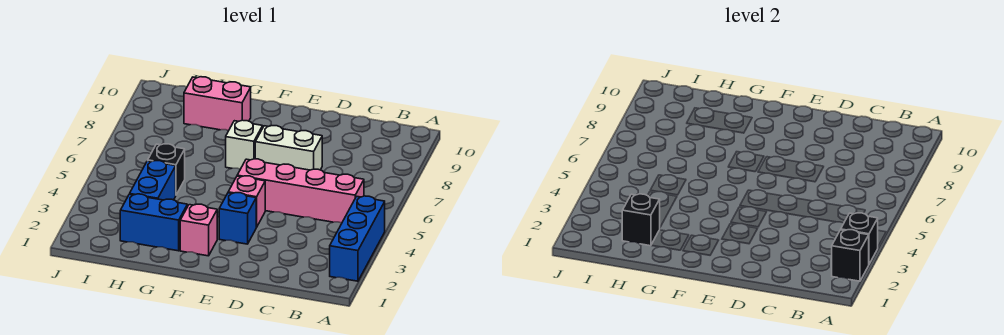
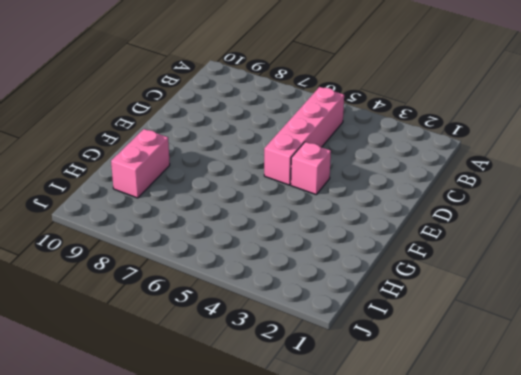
none -> blue 1x3 brick [330,196,385,281]
none -> white 1x2 brick [255,126,322,170]
none -> blue 1x1 brick [219,193,256,244]

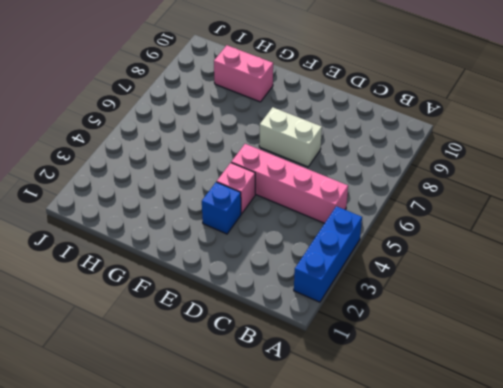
none -> pink 1x1 brick [180,204,217,256]
none -> white 1x1 brick [226,120,263,169]
none -> blue 1x2 brick [120,194,187,251]

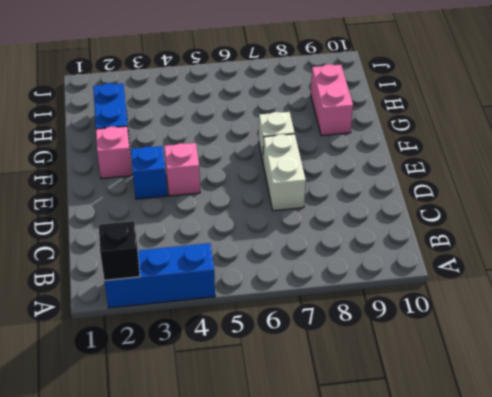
none -> pink 1x4 brick [237,159,364,223]
none -> blue 1x2 brick [130,161,176,200]
none -> black 1x1 brick [148,144,185,195]

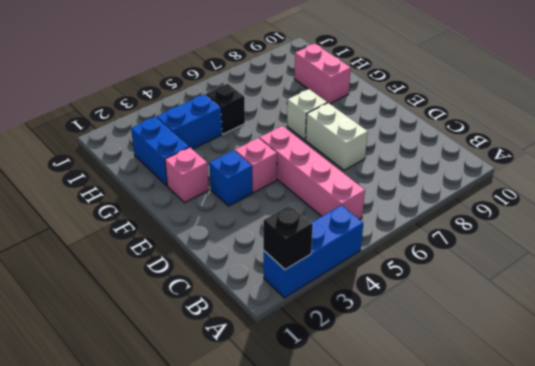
none -> black 1x1 brick [841,213,878,264]
none -> black 1x1 brick [622,194,660,246]

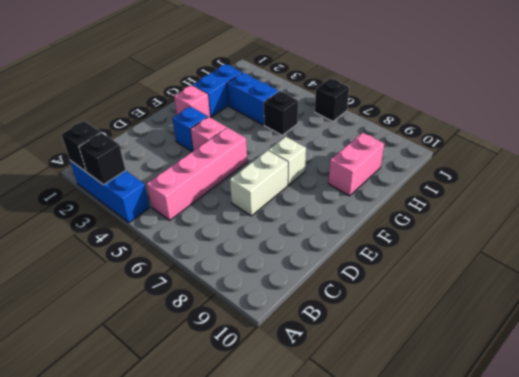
black 1x1 brick [315,78,349,121] -> black 1x1 brick moved to [622,194,660,246]

